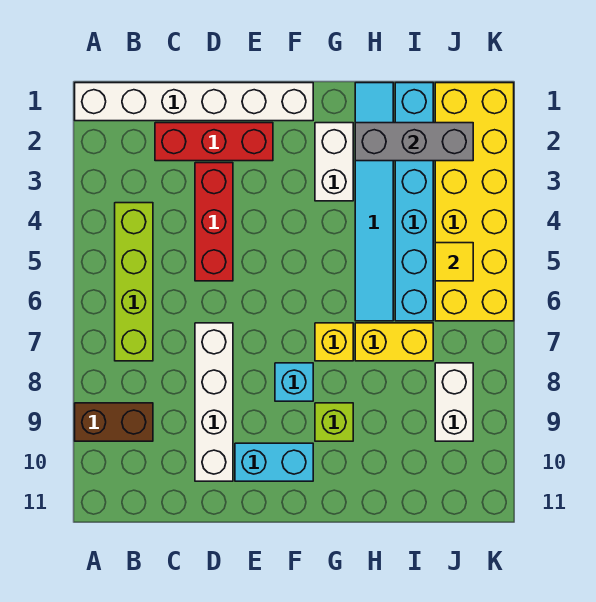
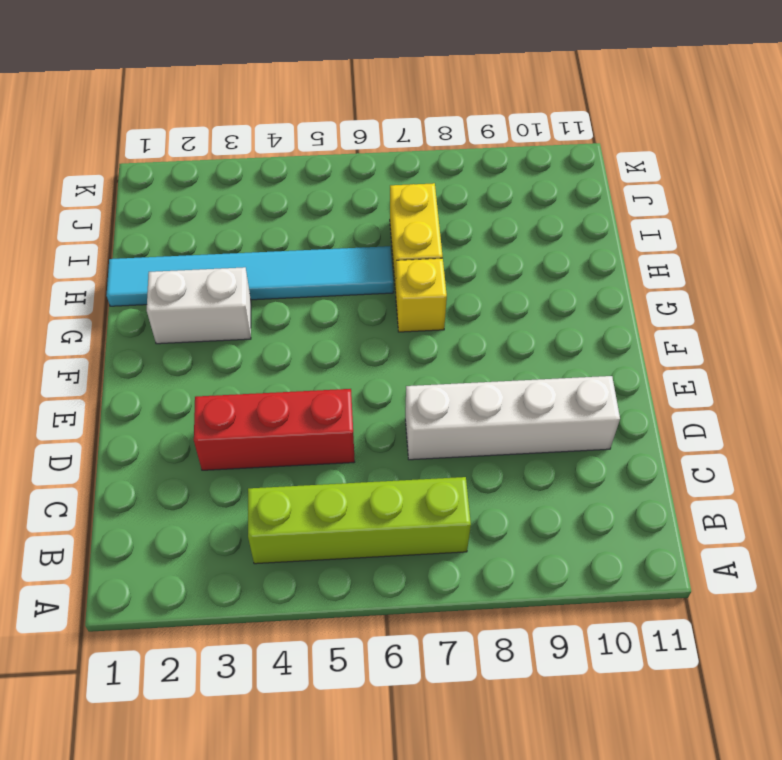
none -> white 1x6 brick [75,83,313,121]
none -> brown 1x2 brick [75,403,153,441]
none -> red 1x3 brick [155,123,273,161]

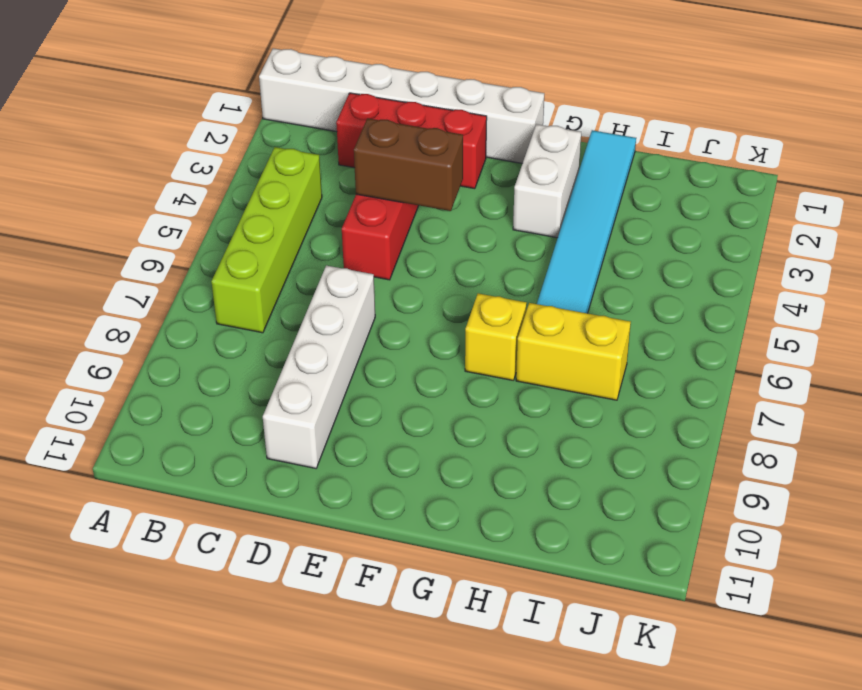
brown 1x2 brick [354,118,463,211] -> brown 1x2 brick moved to [75,403,153,441]
none -> cyan 1x2 brick [235,443,313,481]
none -> cyan 1x1 brick [275,363,313,401]
none -> lime 1x1 brick [315,403,353,441]

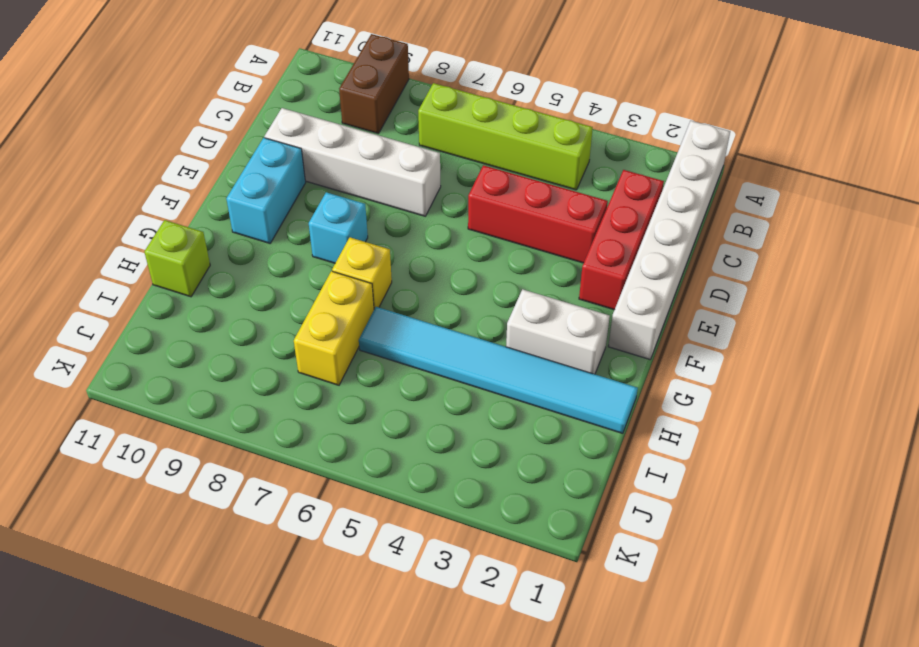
lime 1x1 brick [145,220,210,297] -> lime 1x1 brick moved to [315,403,353,441]
none -> cyan 1x6 brick [395,83,433,321]
none -> yellow 2x6 brick [435,83,514,321]
none -> white 1x2 brick [435,363,473,441]

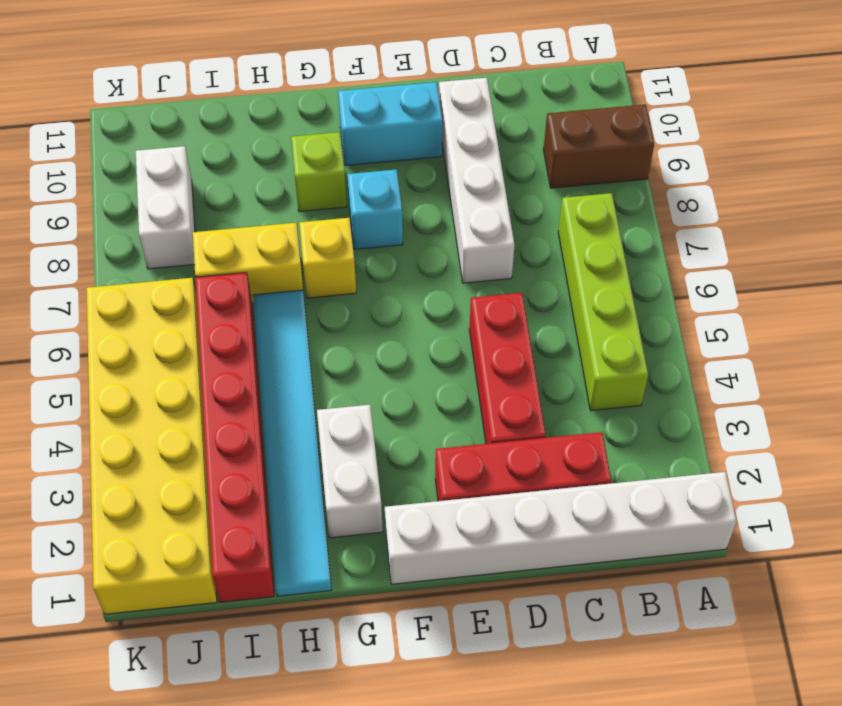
red 1x6 brick [195,273,274,602] -> cyan 1x6 brick [395,83,433,321]
none -> grey 1x3 brick [355,123,473,161]
none -> yellow 1x1 tile [435,243,473,281]

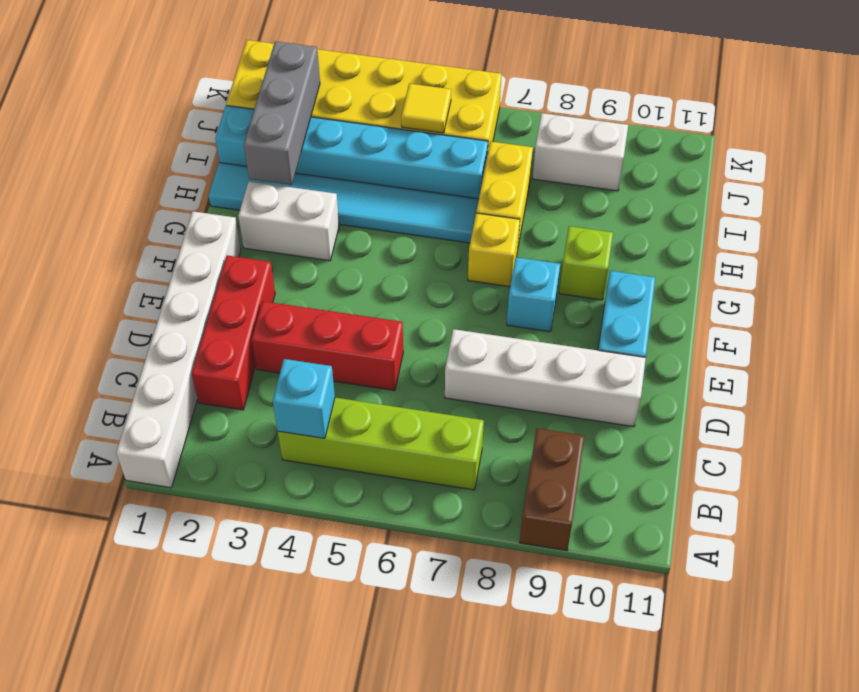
cyan 1x1 brick [273,359,335,438] -> none

